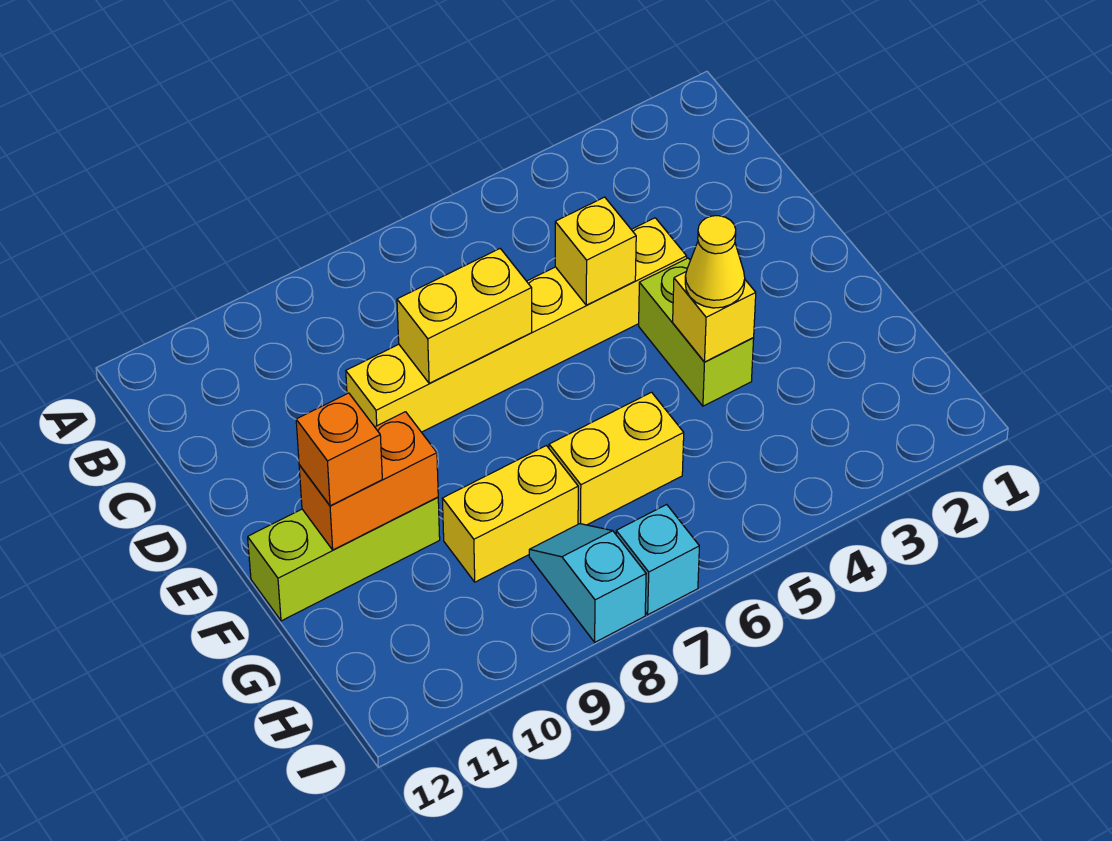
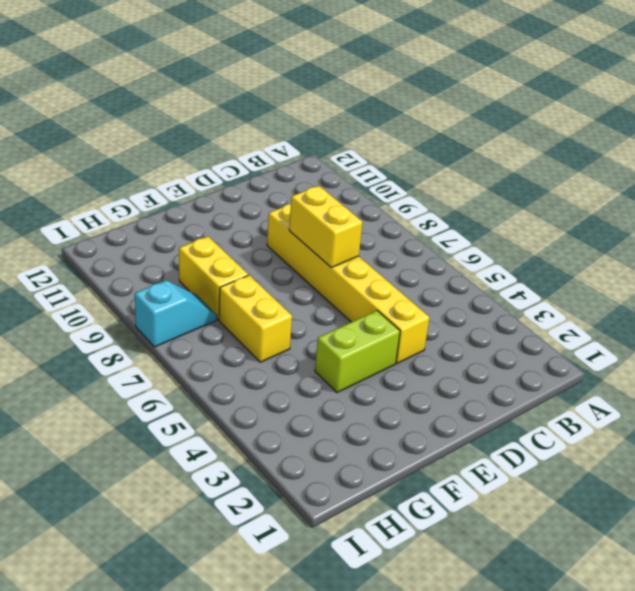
none -> lime 1x3 brick [248,497,440,621]
none -> cyan 1x1 brick [616,505,699,615]
none -> yellow 1x1 brick [555,197,636,305]

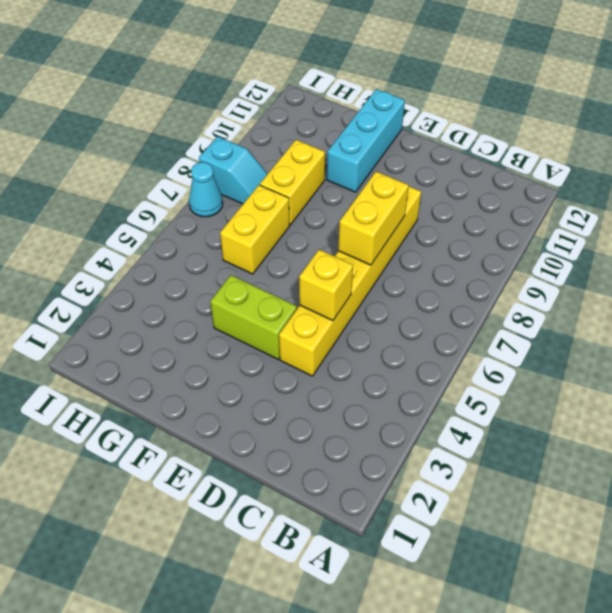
cyan 1x3 brick [327,89,405,192] -> lime 1x3 brick [248,497,440,621]
cyan 1x1 cone [189,162,223,217] -> cyan 1x1 brick [616,505,699,615]
none -> yellow 1x1 brick [673,272,756,362]
none -> orange 1x2 brick [299,412,438,550]
none -> yellow 1x1 cone [685,216,745,308]

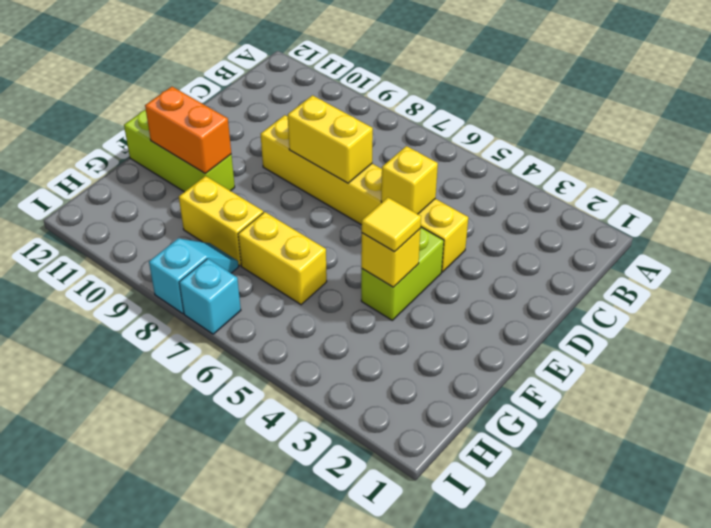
yellow 1x1 tile [362,198,421,252] -> yellow 1x1 cone [685,216,745,308]
none -> orange 1x1 brick [296,393,382,506]

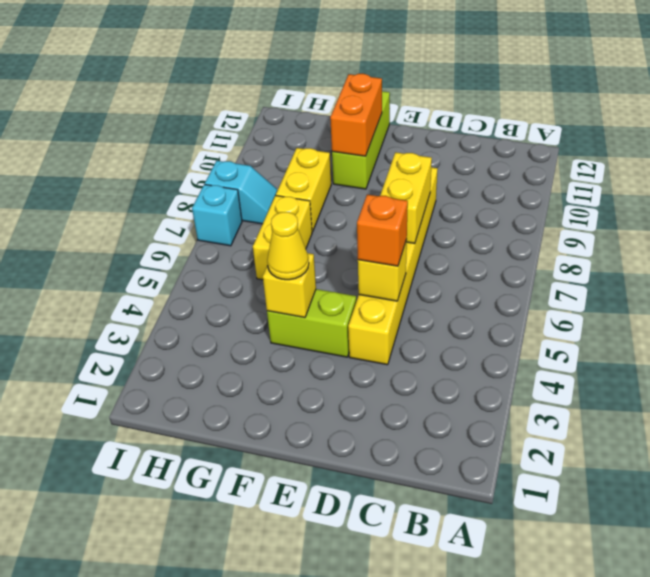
orange 1x1 brick [357,195,408,266] -> orange 1x1 brick moved to [296,393,382,506]

